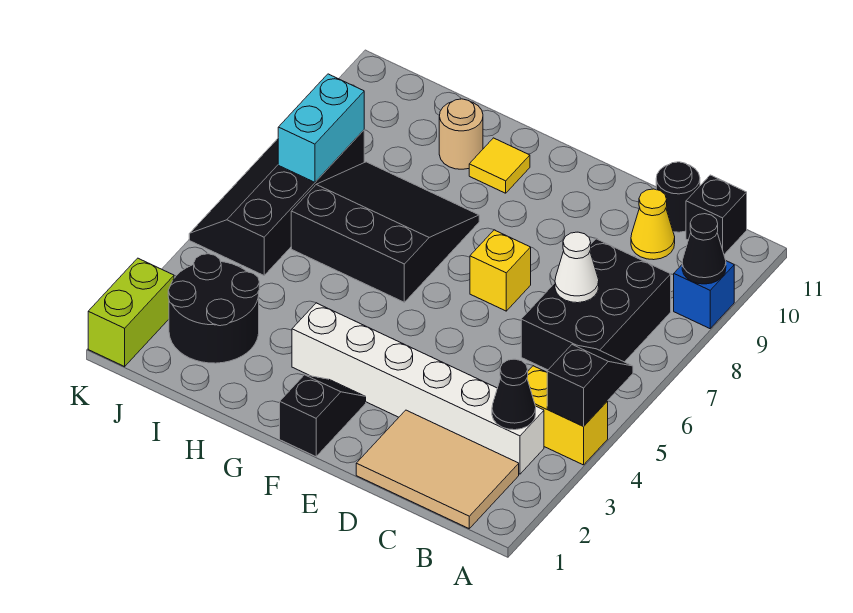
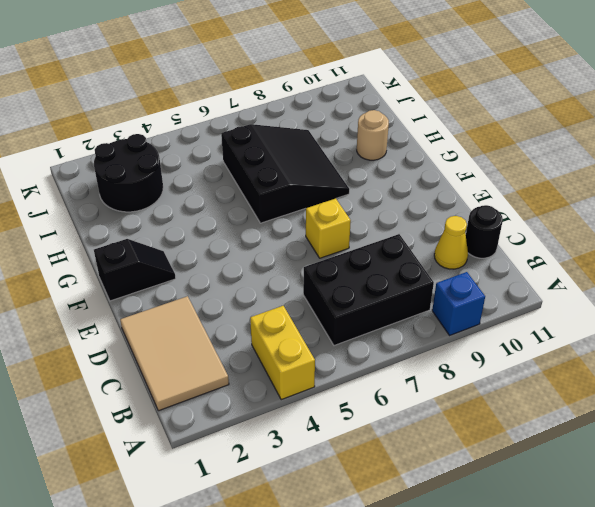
none -> white 1x6 brick [292,303,544,474]
none -> black 1x1 brick [686,175,747,254]
none -> yellow 1x1 tile [469,138,530,193]

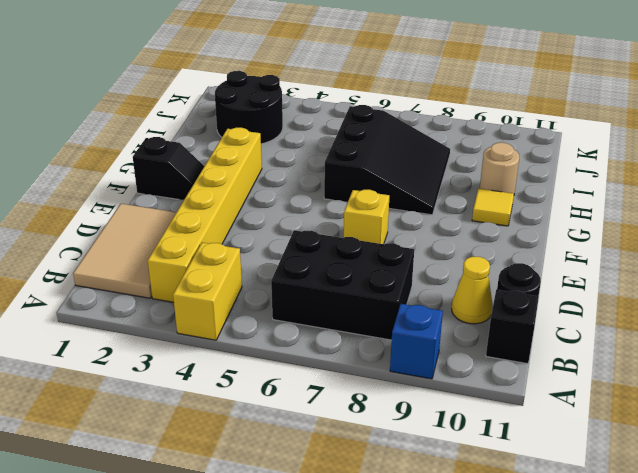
yellow 1x6 brick [148,128,262,302] -> white 1x6 brick [292,303,544,474]
none -> black 2x4 slope [189,130,364,275]
none -> lime 1x2 brick [88,258,174,367]
none -> black 1x2 slope [547,345,633,426]

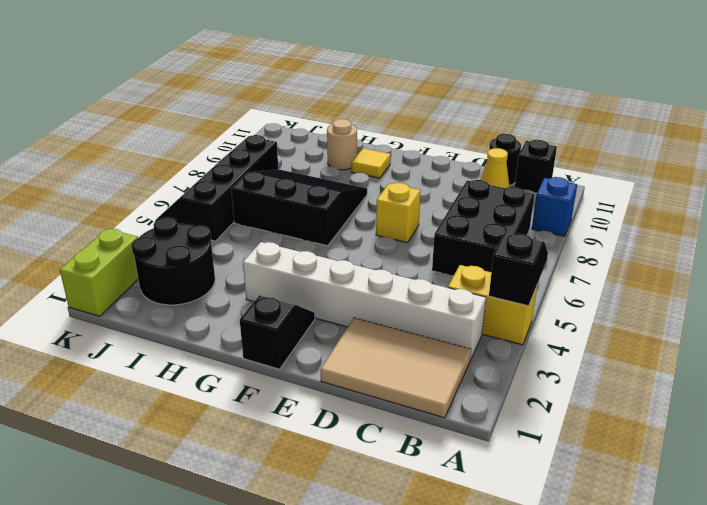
none -> black 1x1 cone [682,214,726,284]
none -> black 1x1 cone [492,359,536,430]
none -> white 1x1 cone [555,232,599,303]

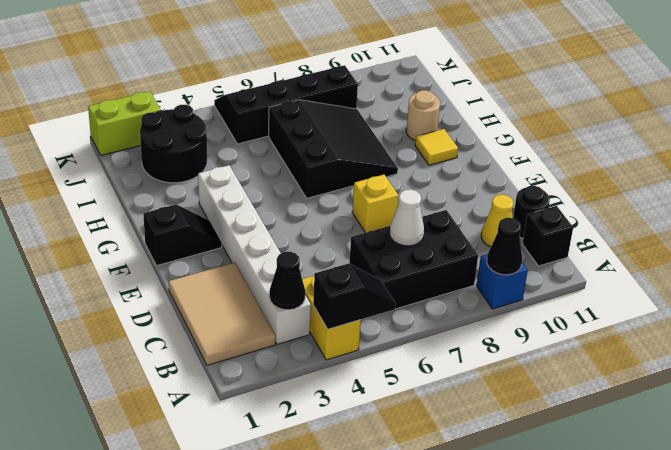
none -> cyan 1x2 brick [278,74,364,182]

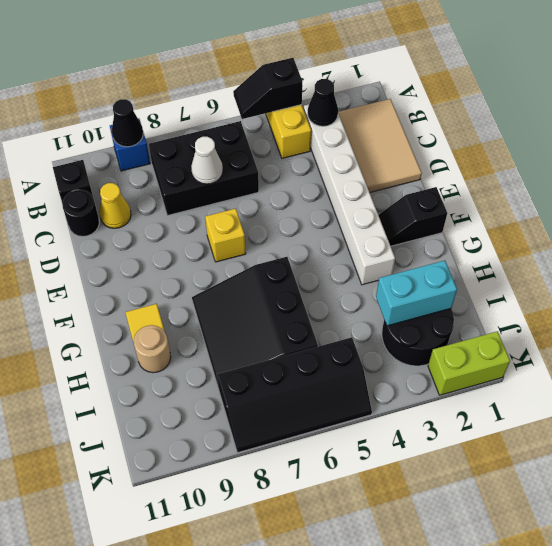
cyan 1x2 brick [376,261,457,326] -> cyan 1x2 brick moved to [278,74,364,182]

